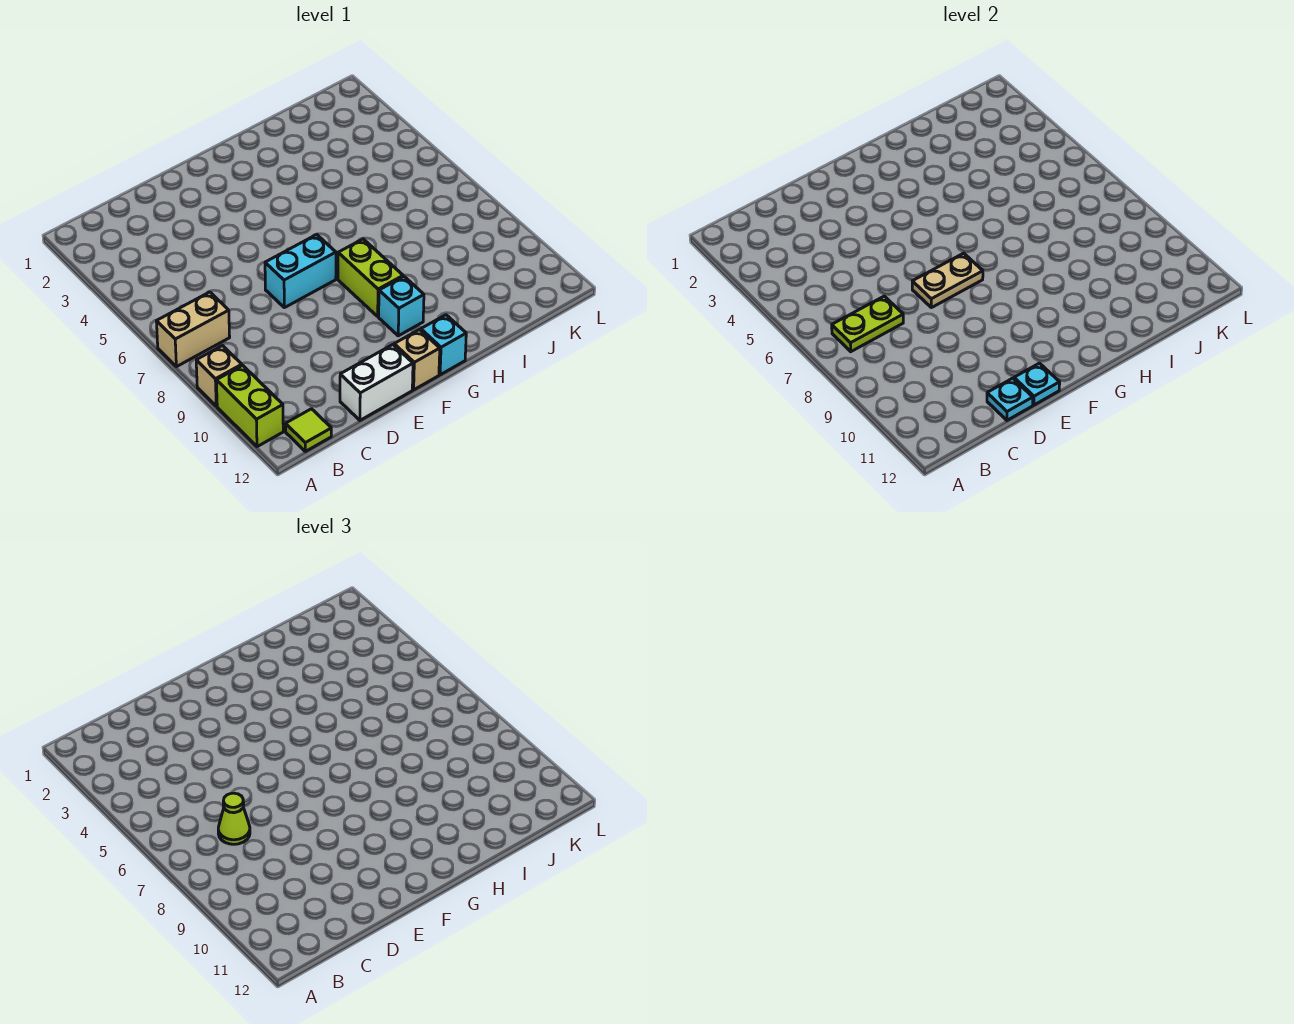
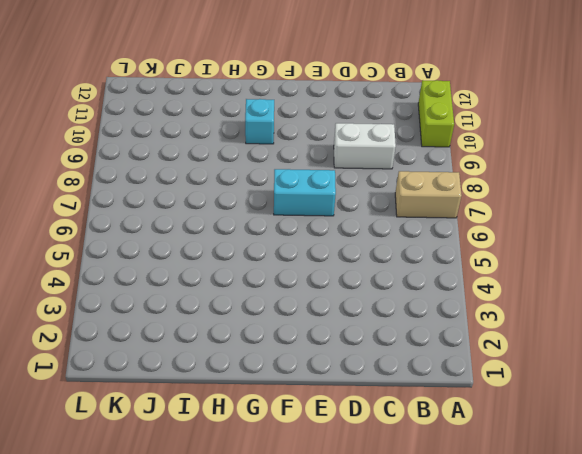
white 1x2 brick [334,123,396,169] -> white 1x2 brick moved to [340,345,413,420]
none -> tan 1x1 brick [196,346,242,406]
none -> lime 1x1 tile [285,409,331,451]
none -> tan 1x1 brick [394,330,440,390]

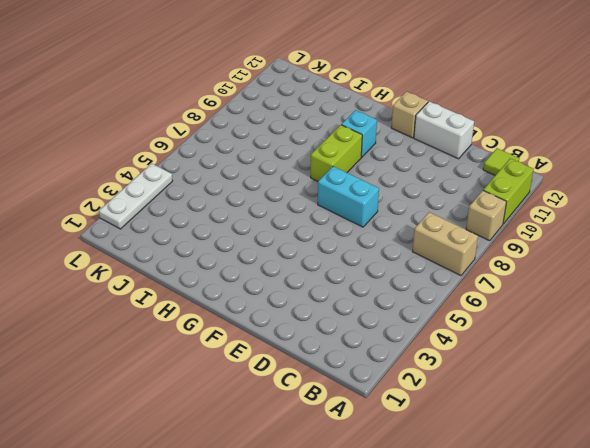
white 1x3 plate [99,164,173,229] -> none
none -> cyan 1x1 brick [421,315,466,375]
none -> lime 1x2 plate [832,296,903,352]
none -> cyan 1x1 plate [987,378,1033,420]

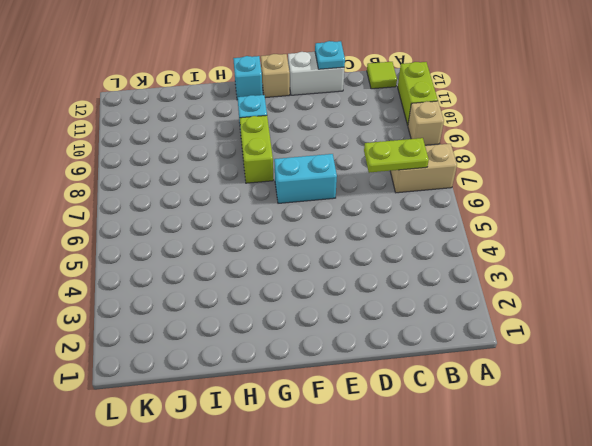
none -> tan 1x2 plate [912,253,983,308]
none -> cyan 1x1 plate [1014,363,1060,405]
none -> lime 1x1 cone [218,793,250,844]

